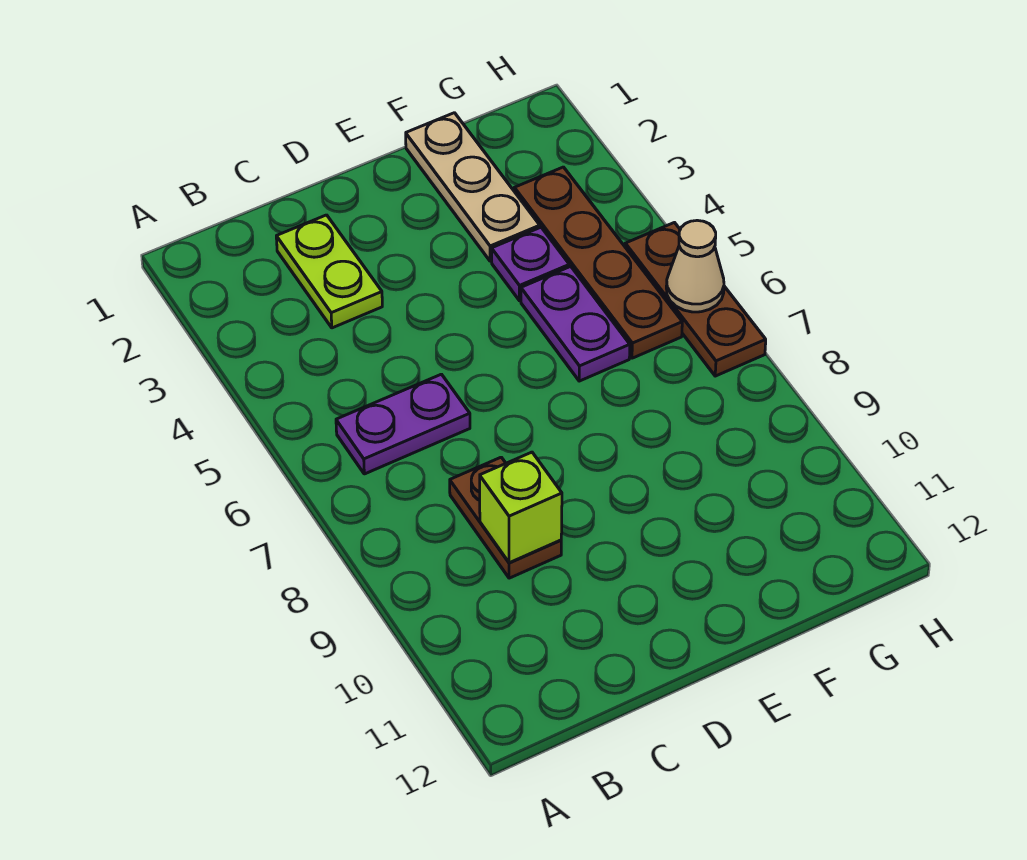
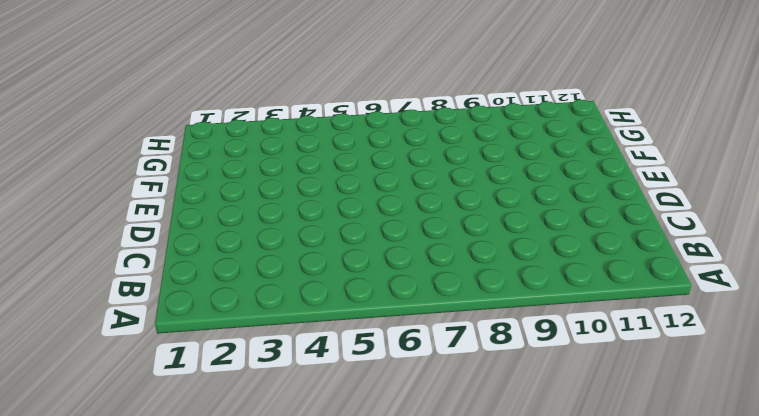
none -> purple 1x2 plate [336,374,470,474]
none -> lime 1x2 plate [276,215,382,328]

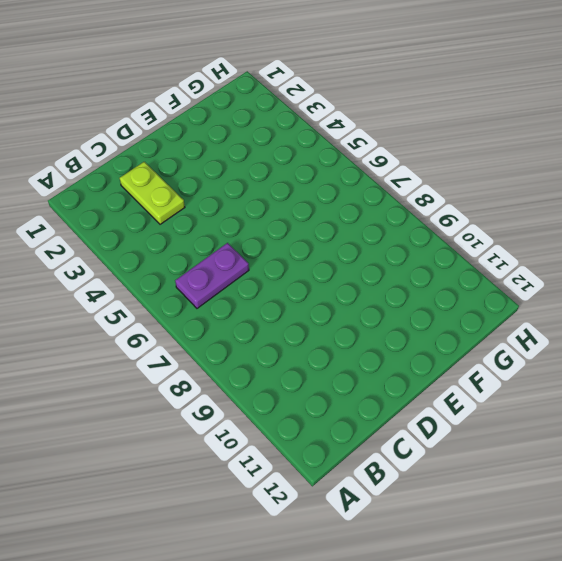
none -> brown 1x2 plate [450,457,561,578]
none -> tan 1x3 plate [406,113,540,261]

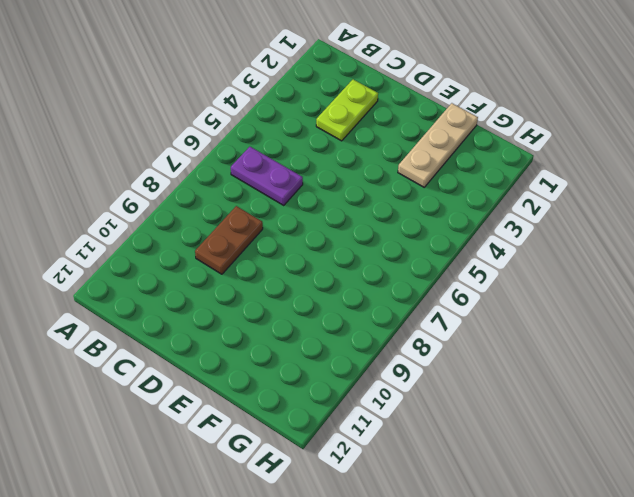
none -> purple 1x1 plate [492,227,569,301]
none -> purple 1x2 plate [521,266,630,381]

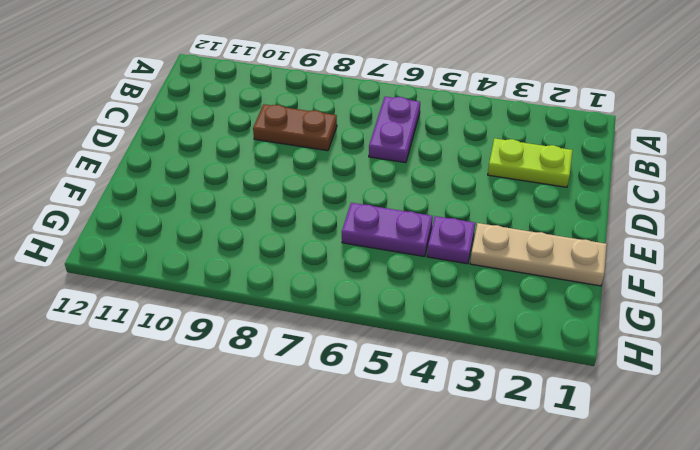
none -> brown 1x4 plate [514,167,682,358]
none -> brown 1x3 plate [625,223,766,376]

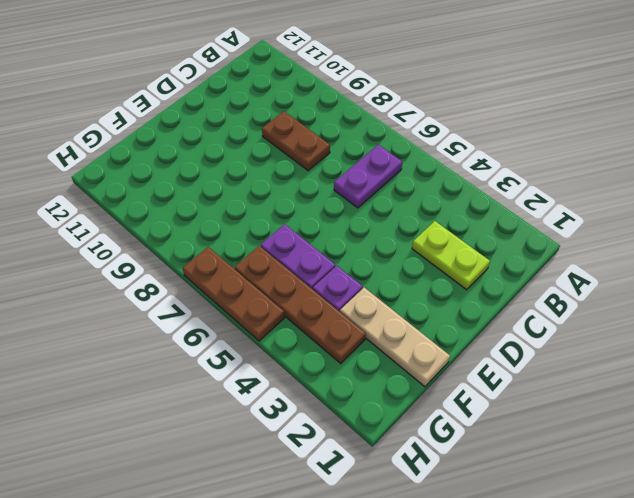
none -> lime 1x1 brick [480,452,562,563]
none -> tan 1x1 cone [666,220,724,312]

